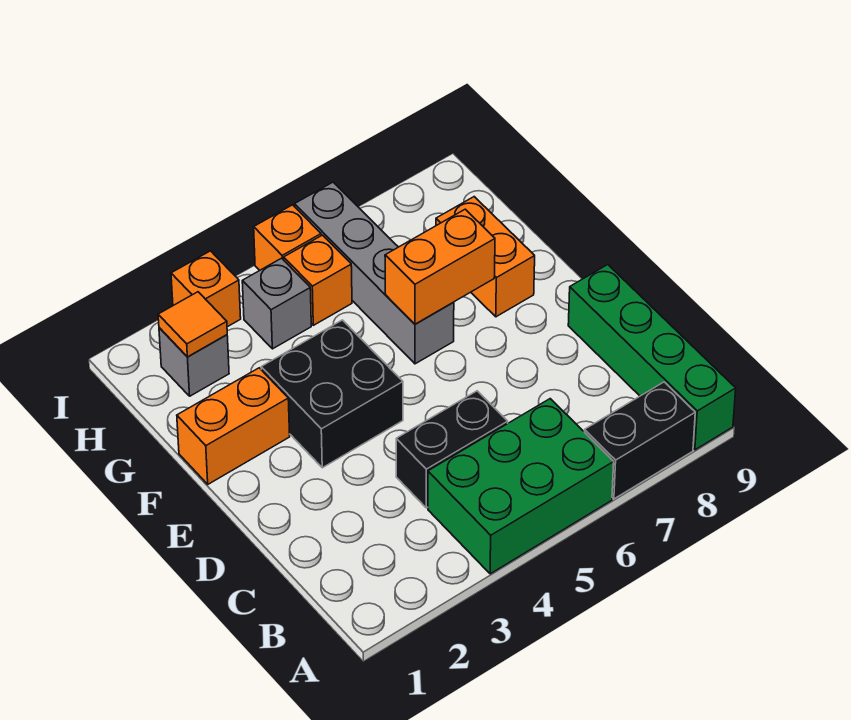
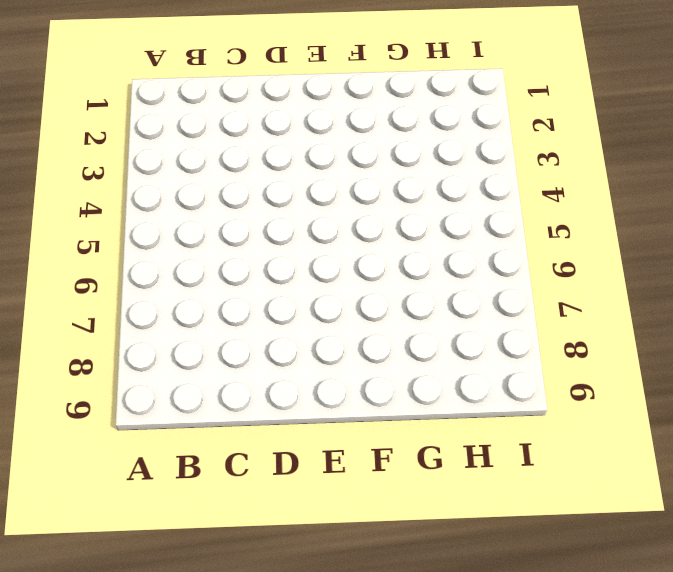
none -> green 2x3 brick [428,399,614,574]
none -> black 1x2 brick [585,382,695,499]
none -> green 1x4 brick [568,265,736,450]

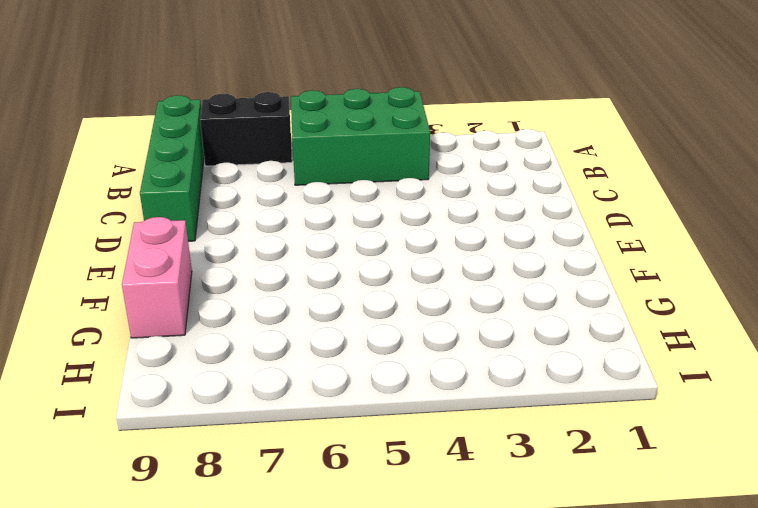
pink 1x2 brick [122,217,192,338] -> none
none -> black 1x2 brick [396,391,508,508]
none -> black 2x2 brick [261,320,403,468]
none -> orange 1x2 brick [177,368,290,484]

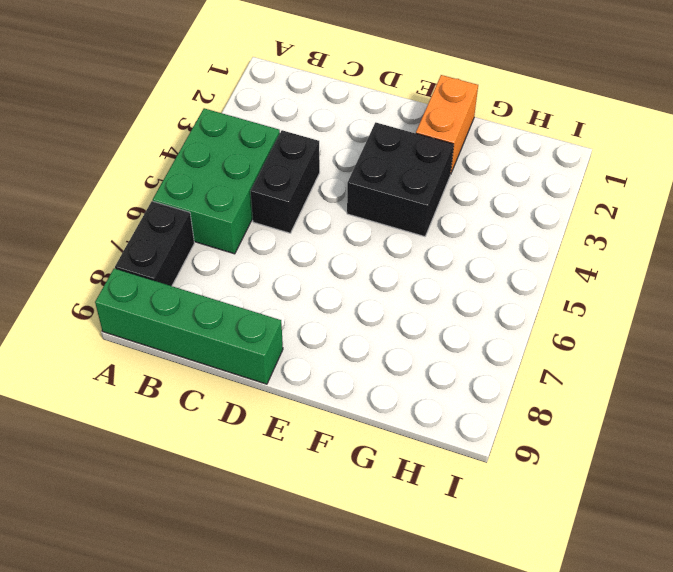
none -> grey 1x4 brick [295,182,454,364]
none -> orange 1x2 brick [436,197,535,317]
none -> grey 1x1 brick [159,328,229,396]

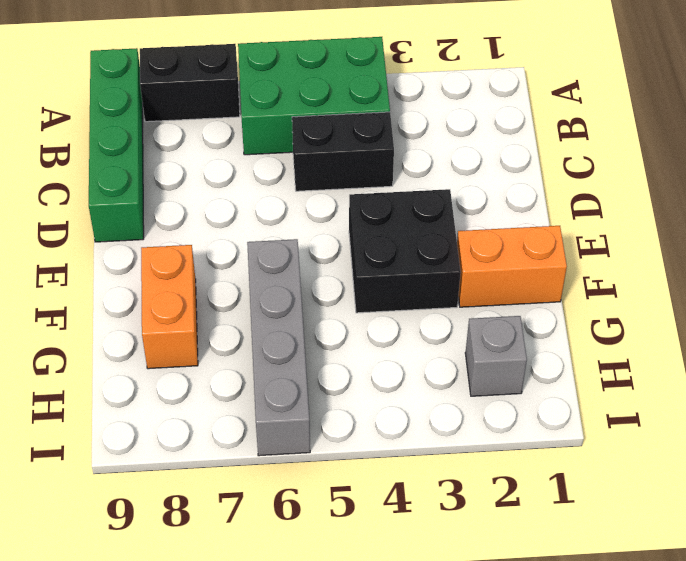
none -> grey 1x1 brick [242,258,311,349]
none -> orange 1x1 brick [284,235,352,325]
none -> orange 1x1 brick [171,251,241,327]

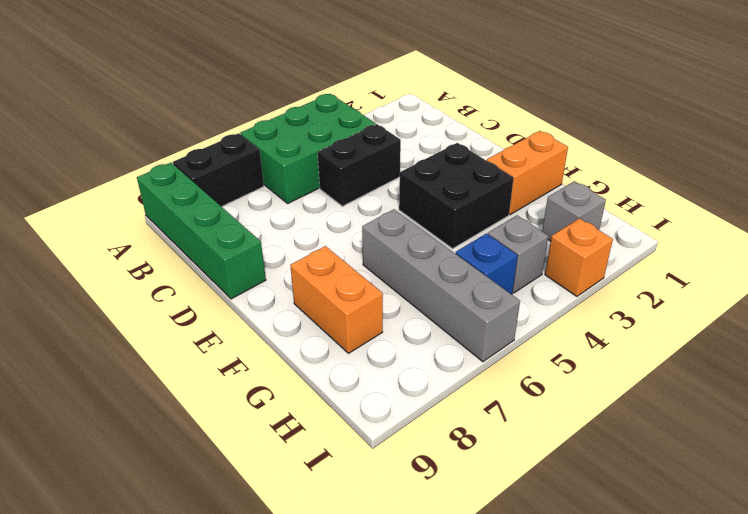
blue 1x1 brick [455,234,518,294] -> orange 1x1 brick [284,235,352,325]
none -> orange 1x1 brick [254,205,321,270]
none -> orange 1x2 brick [385,209,495,324]
none -> orange 1x1 tile [158,292,227,357]

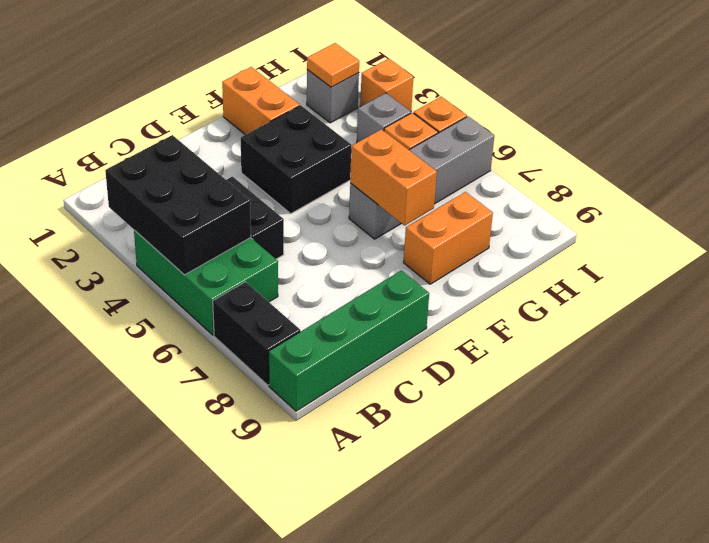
black 2x3 brick [105,135,251,275] -> none

